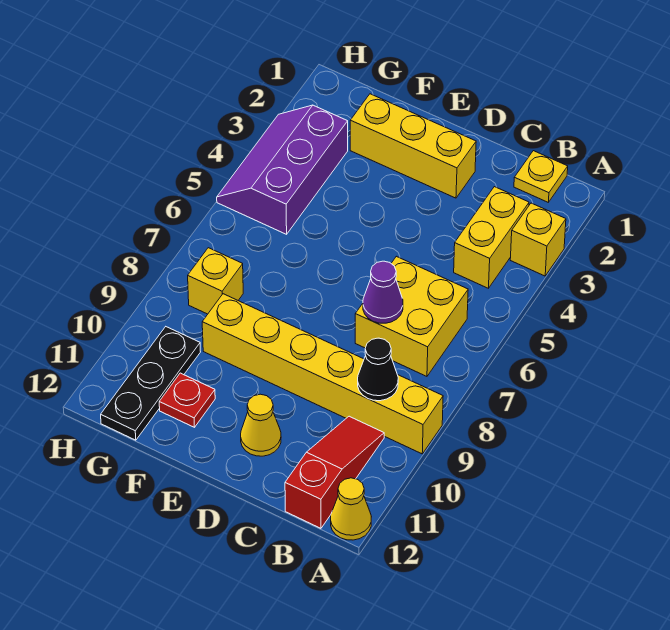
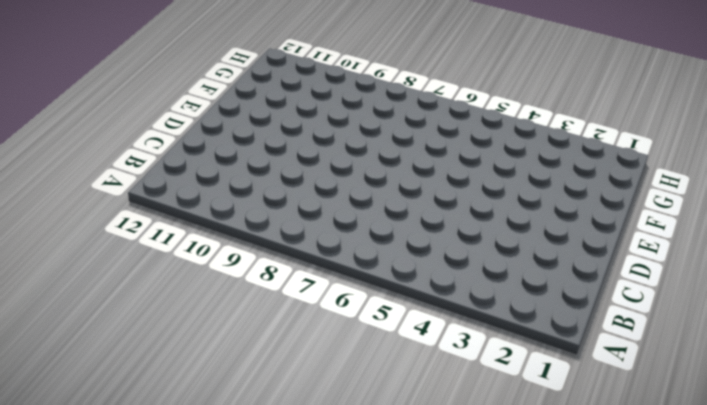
none -> yellow 1x1 brick [510,203,566,276]
none -> yellow 1x6 brick [202,294,443,454]
none -> yellow 1x1 cone [331,478,371,540]

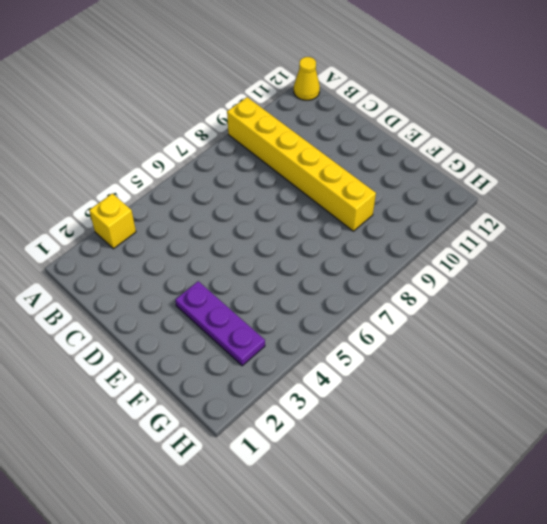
purple 1x3 plate [175,281,265,366] -> purple 2x3 slope [217,105,348,234]
none -> yellow 1x1 plate [514,151,568,202]
none -> yellow 1x2 brick [454,187,529,288]
none -> yellow 2x2 brick [355,256,468,376]

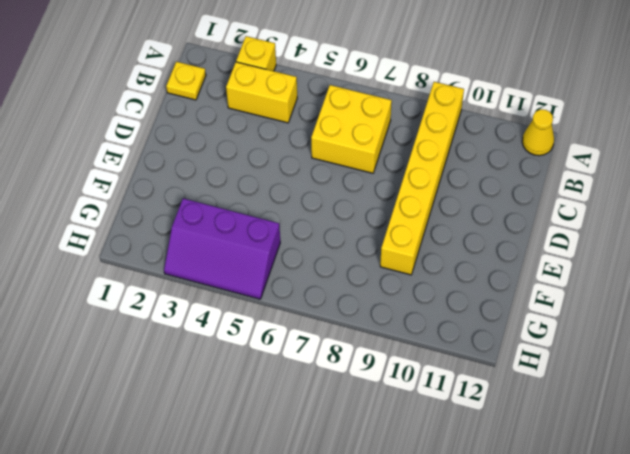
none -> red 1x3 slope [285,416,384,528]
none -> yellow 1x3 brick [350,94,476,198]
none -> yellow 1x1 cone [241,394,281,456]

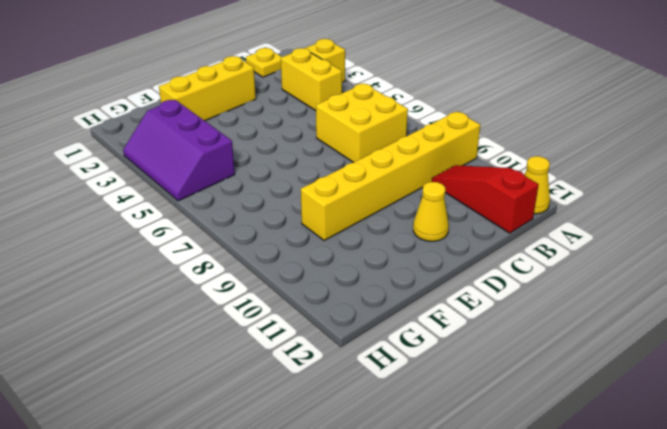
none -> red 1x1 plate [159,373,215,427]
none -> yellow 1x1 brick [188,248,243,314]
none -> black 1x3 plate [101,327,200,440]

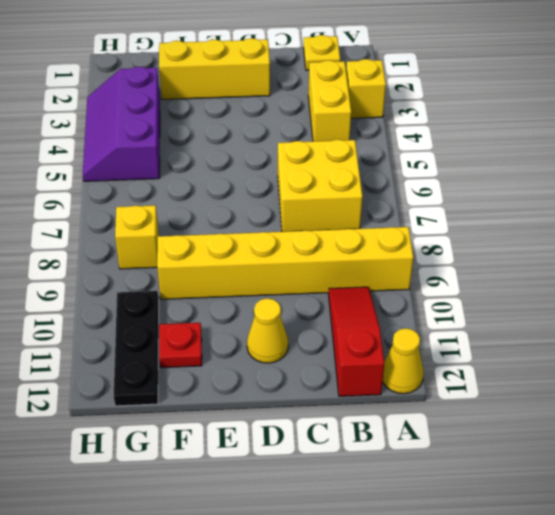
none -> black 1x1 cone [358,338,398,401]
none -> purple 1x1 cone [363,261,403,323]

